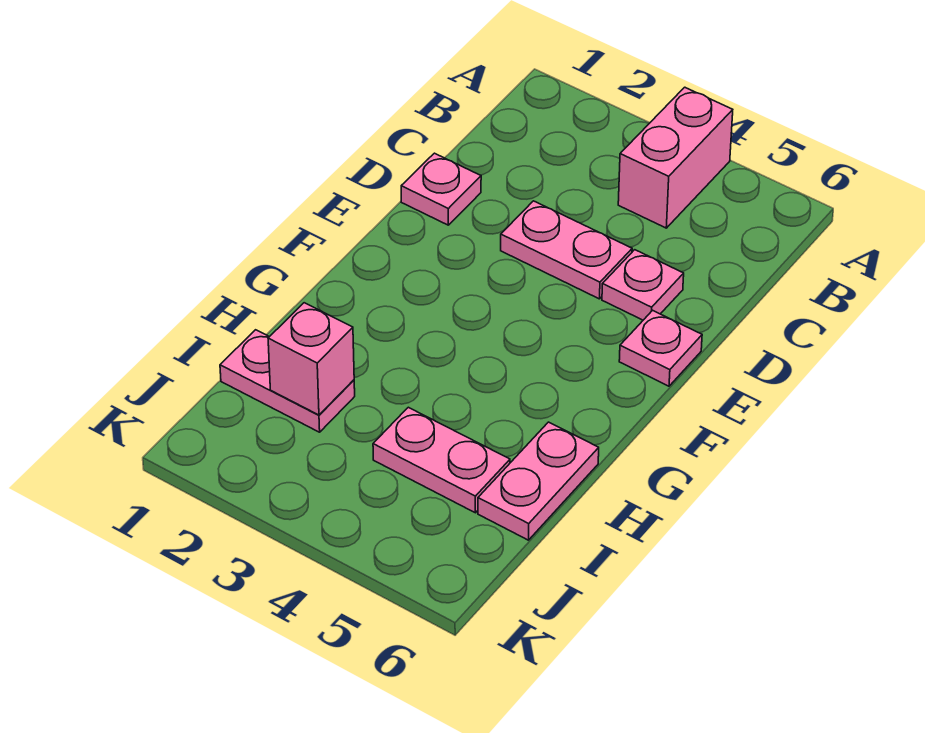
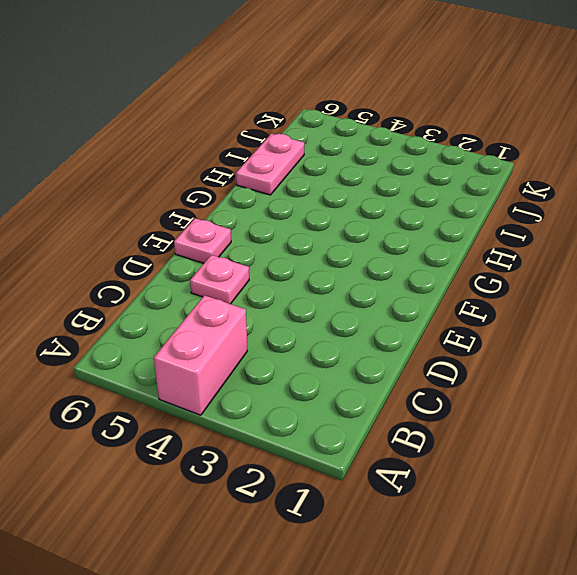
none -> pink 1x1 plate [401,153,481,225]
none -> pink 1x2 plate [501,201,632,299]

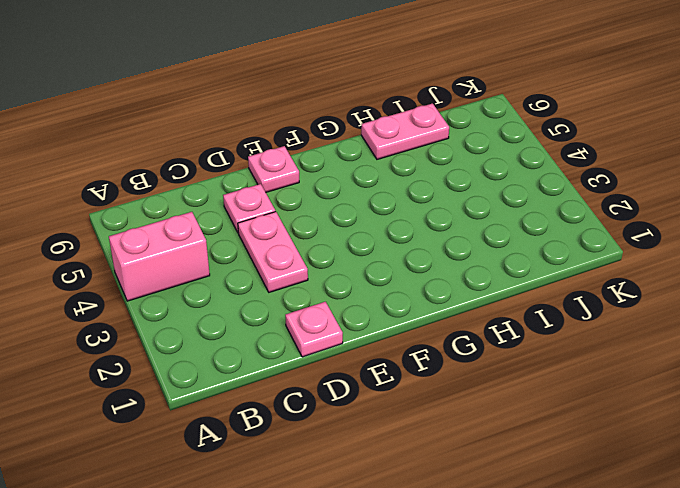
none -> pink 1x2 plate [220,330,355,432]
none -> pink 1x2 plate [373,407,510,513]

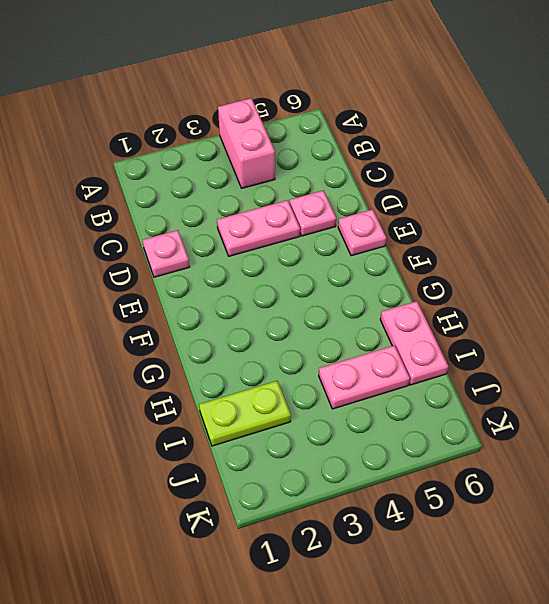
lime 1x2 plate [199,381,291,446] -> pink 1x2 plate [220,330,355,432]
none -> pink 1x1 brick [268,303,354,415]

